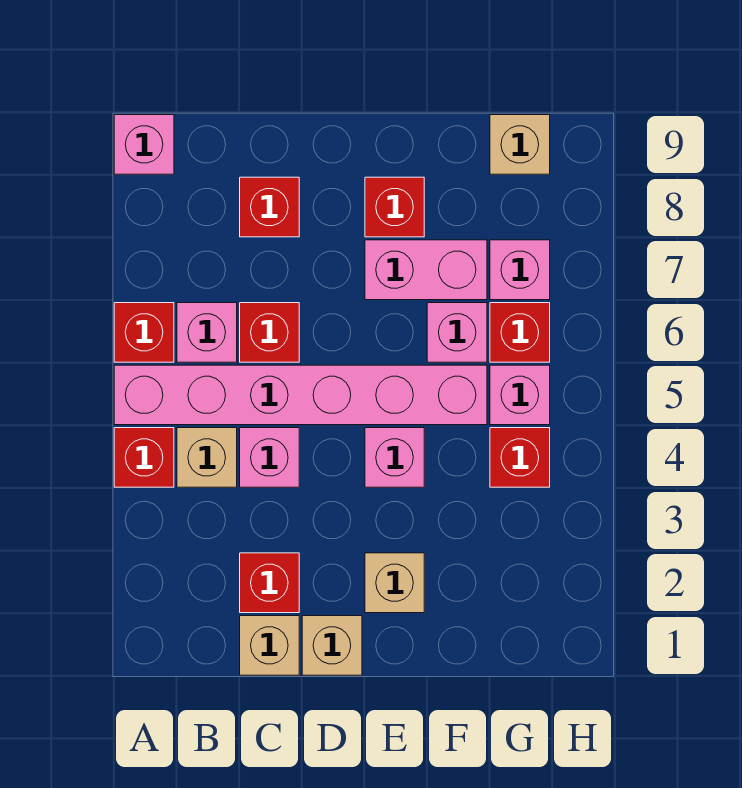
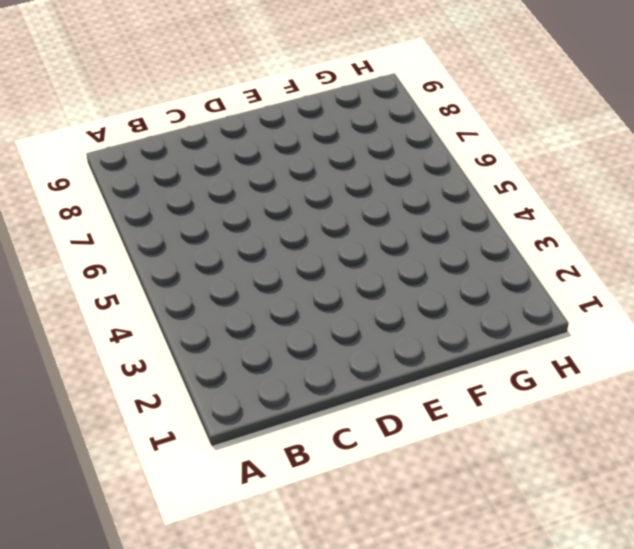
none -> red 1x1 brick [114,428,174,487]
none -> pink 1x6 brick [114,365,487,425]
none -> red 1x1 brick [114,303,174,362]

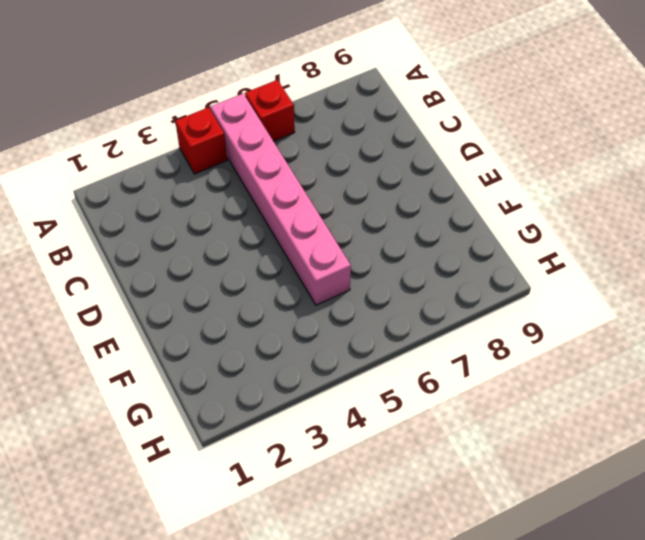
none -> pink 1x1 brick [114,115,174,174]
none -> tan 1x1 brick [177,428,237,487]
none -> pink 1x1 brick [177,303,237,362]

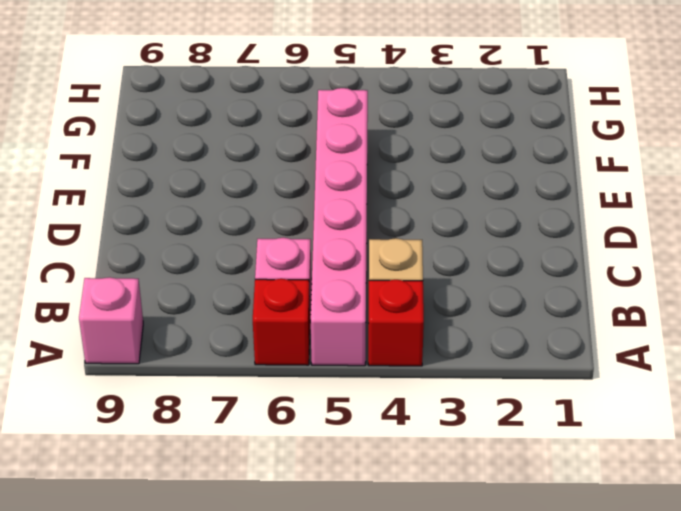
none -> tan 1x1 brick [240,616,299,675]
none -> red 1x1 brick [240,553,299,613]
none -> pink 1x1 brick [240,428,299,487]

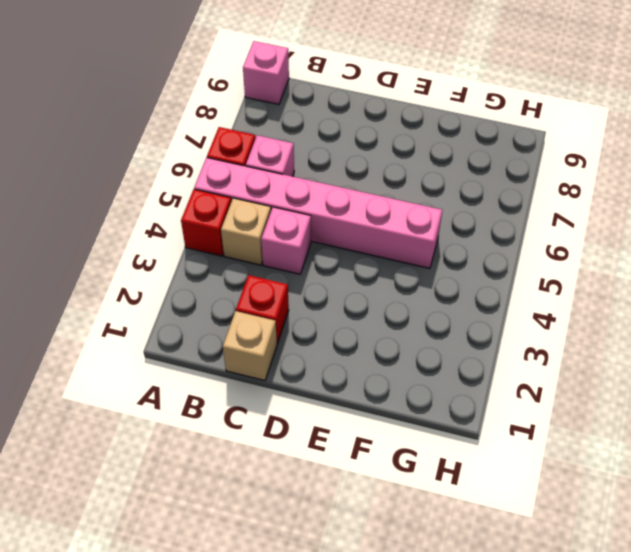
none -> red 1x1 brick [240,303,299,362]
none -> red 1x1 brick [240,177,299,237]
none -> tan 1x1 brick [302,616,362,675]

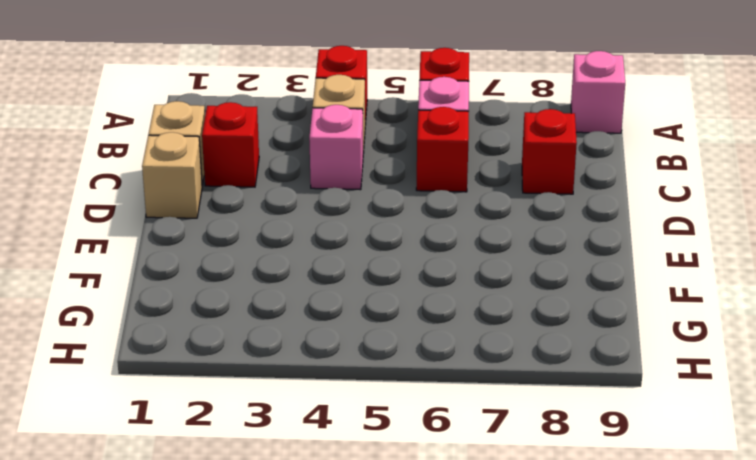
none -> pink 1x6 brick [114,365,487,425]
none -> tan 1x1 brick [365,553,424,613]
none -> pink 1x1 brick [365,428,424,487]

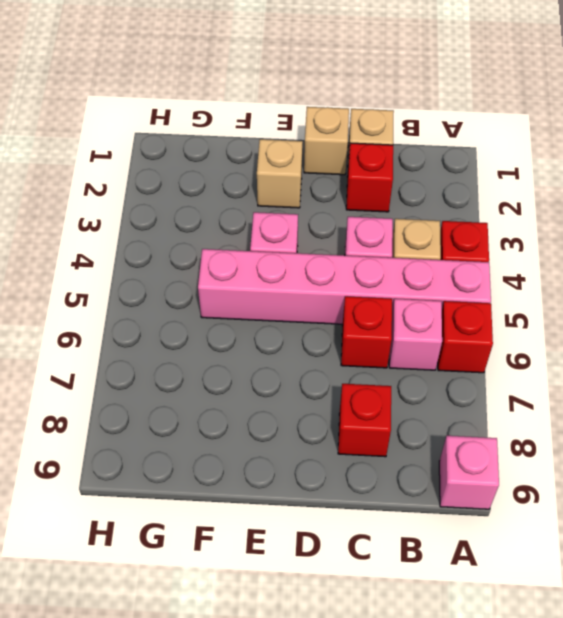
none -> pink 1x2 brick [365,240,487,300]
none -> red 1x1 brick [365,177,424,237]
none -> pink 1x1 brick [427,303,487,362]

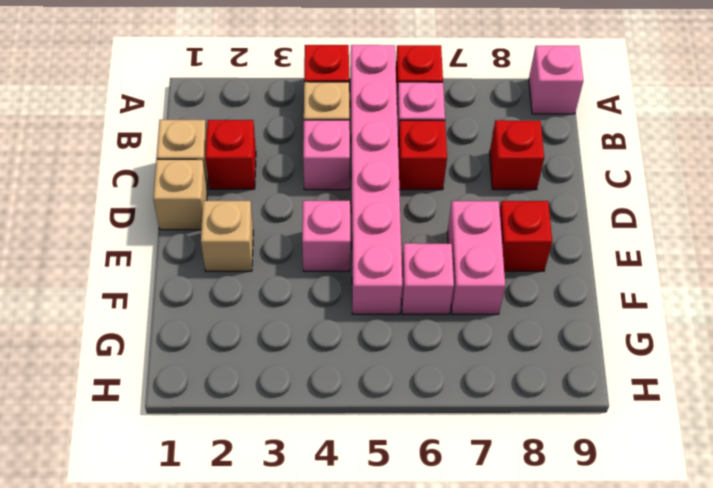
none -> red 1x1 brick [490,428,550,487]
none -> pink 1x1 brick [490,365,550,425]
none -> red 1x1 brick [490,303,550,362]

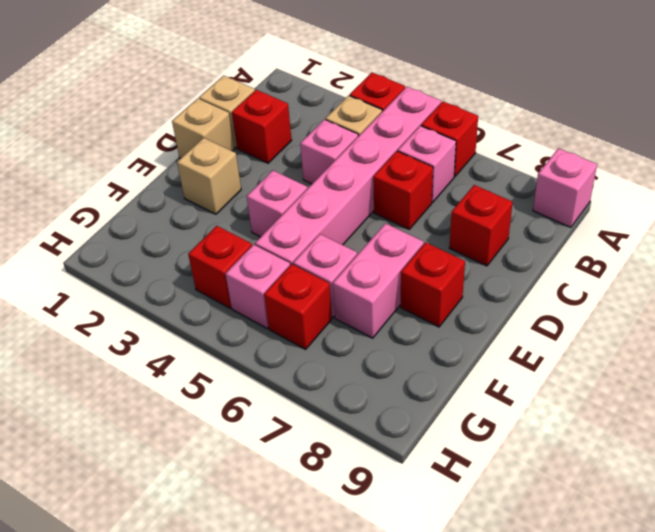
none -> pink 1x1 brick [490,240,550,300]
none -> tan 1x1 brick [490,115,550,174]

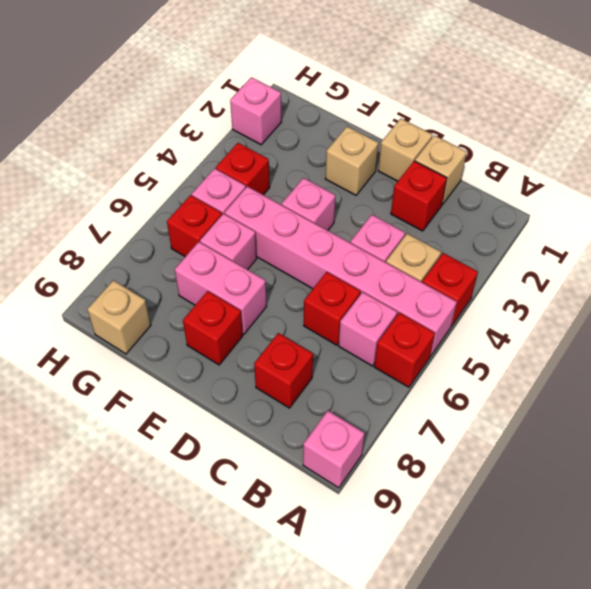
pink 1x1 brick [230,77,282,145] -> pink 1x1 brick moved to [490,240,550,300]

